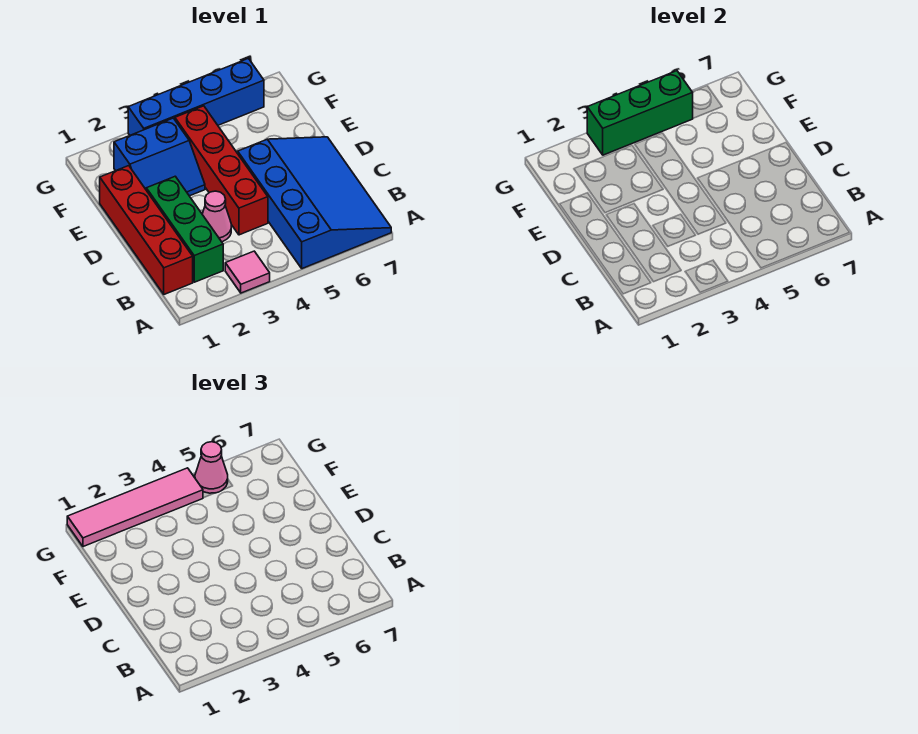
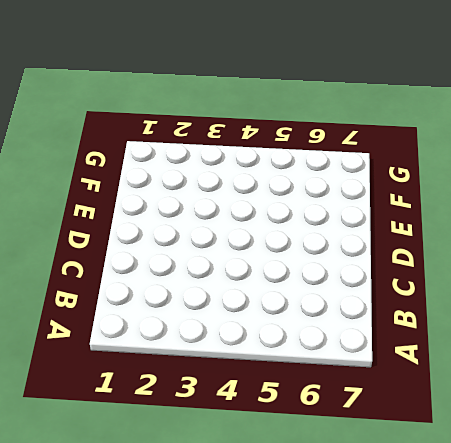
none -> pink 1x1 tile [225,251,270,293]
none -> blue 3x4 slope [238,137,391,269]

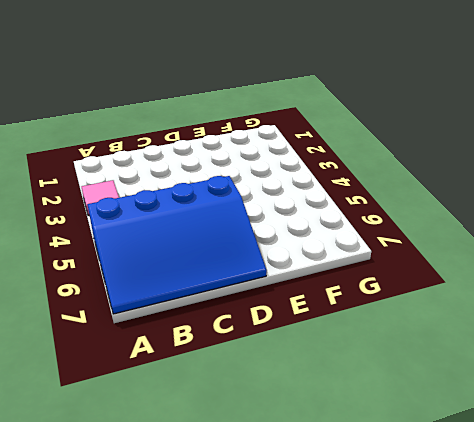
none -> red 1x4 brick [100,166,193,294]
none -> green 1x3 brick [146,176,223,282]

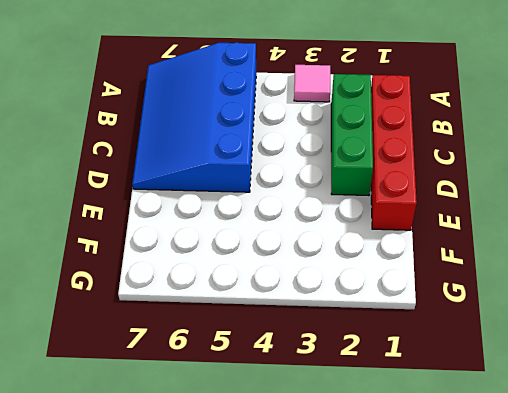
none -> pink 1x1 cone [202,191,231,242]
none -> red 1x4 brick [175,106,268,235]

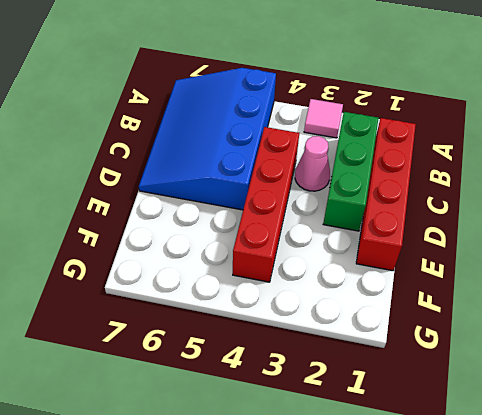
none -> blue 2x2 slope [114,118,205,196]
none -> blue 1x4 brick [128,58,264,135]

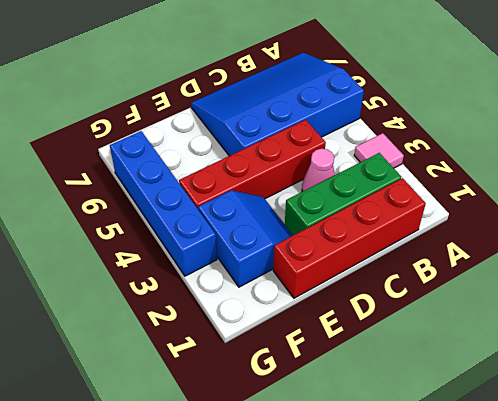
none -> green 1x3 brick [587,71,693,155]
none -> pink 1x4 tile [67,468,203,547]

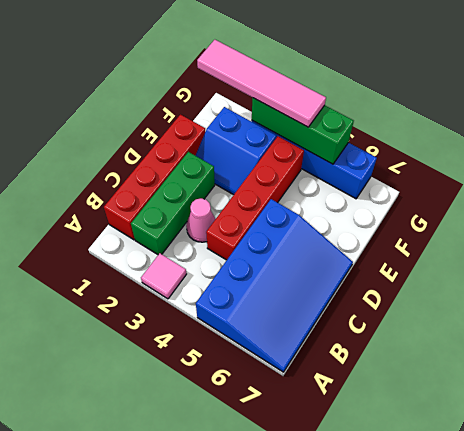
none -> pink 1x1 cone [195,442,228,493]

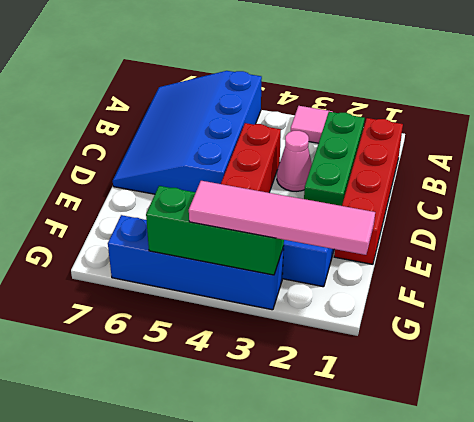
none -> pink 1x1 cone [195,442,228,493]

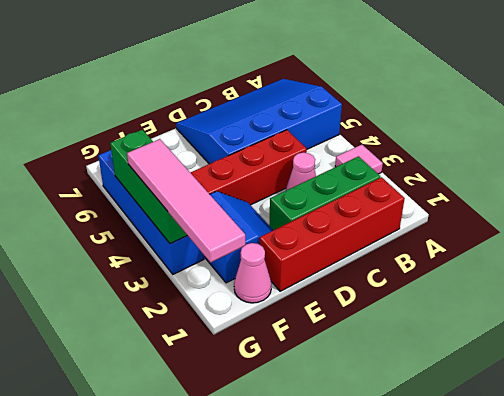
pink 1x1 cone [234,243,271,303] -> pink 1x1 cone moved to [195,442,228,493]

